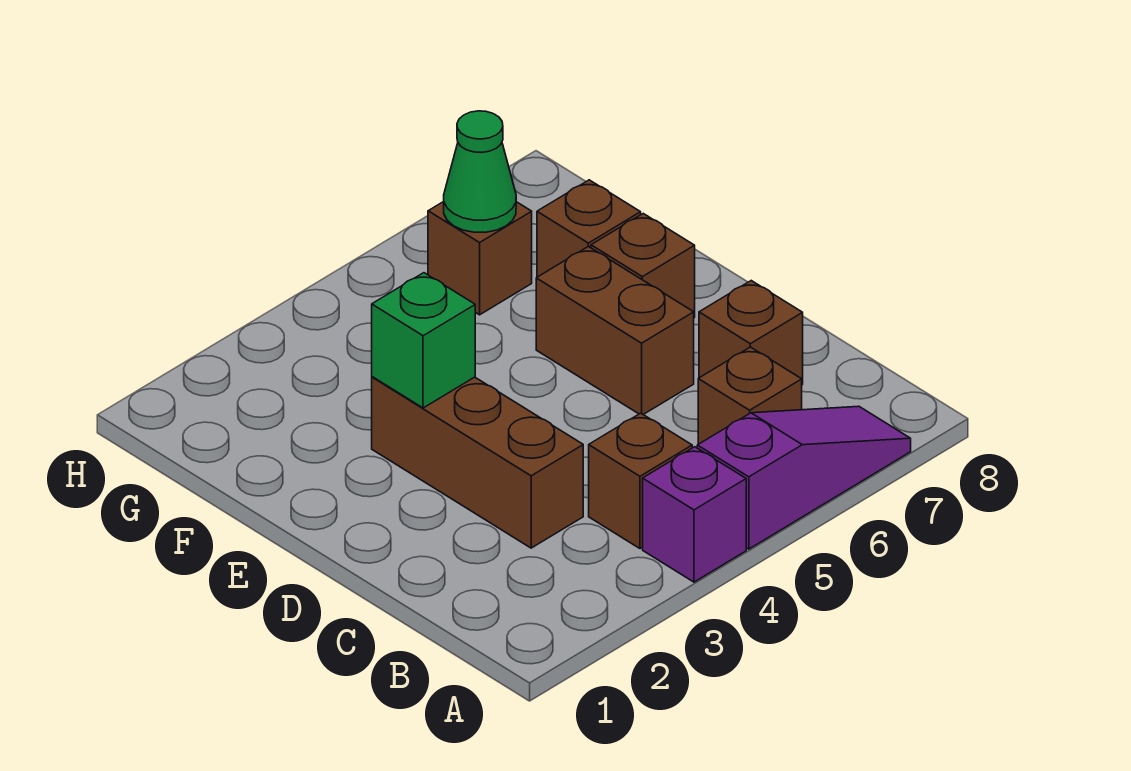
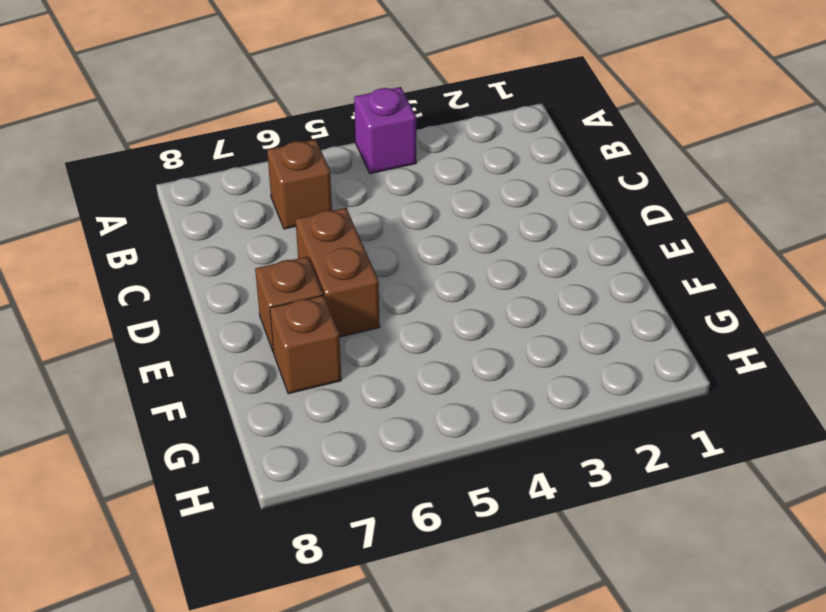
none -> purple 1x3 slope [697,406,911,549]
none -> brown 1x1 brick [589,413,692,549]
none -> brown 1x3 brick [372,377,583,548]

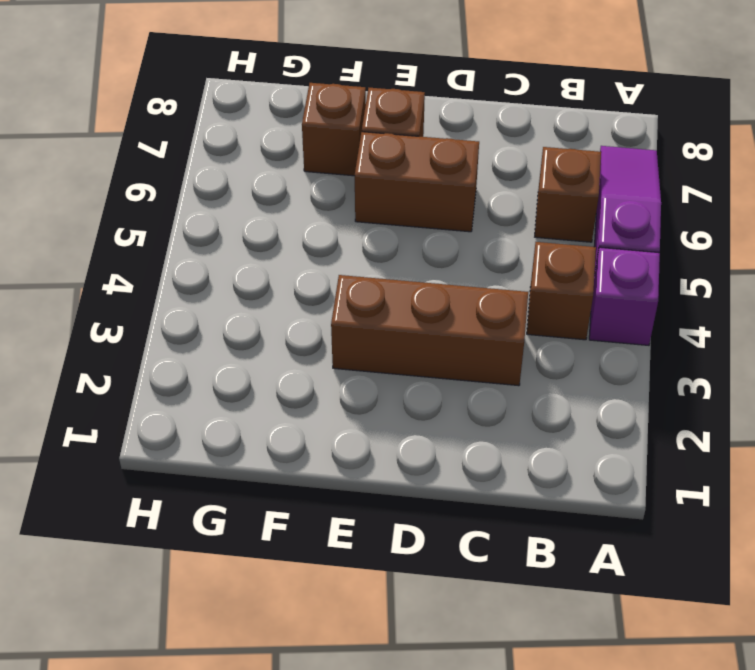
none -> brown 1x1 brick [699,281,803,385]
none -> brown 1x1 brick [428,202,532,315]
none -> green 1x1 brick [372,273,475,408]

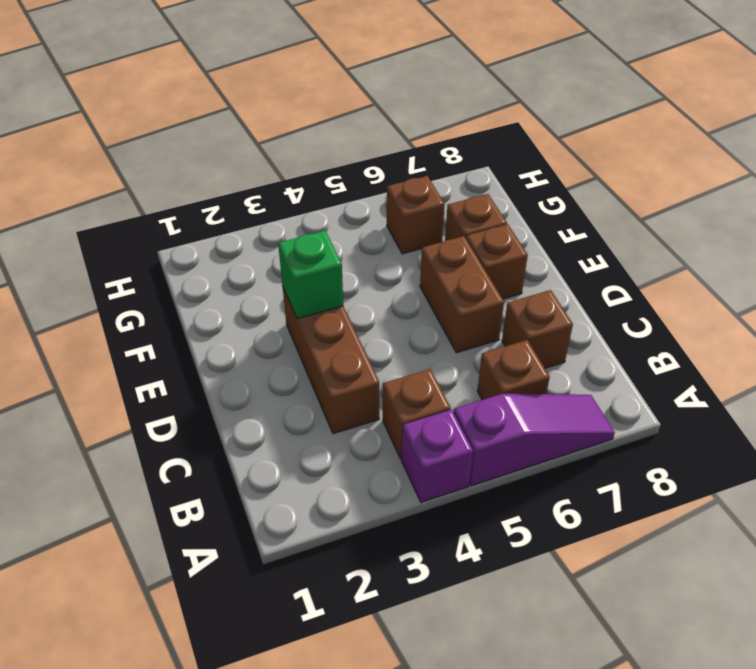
none -> green 1x1 cone [444,111,516,232]

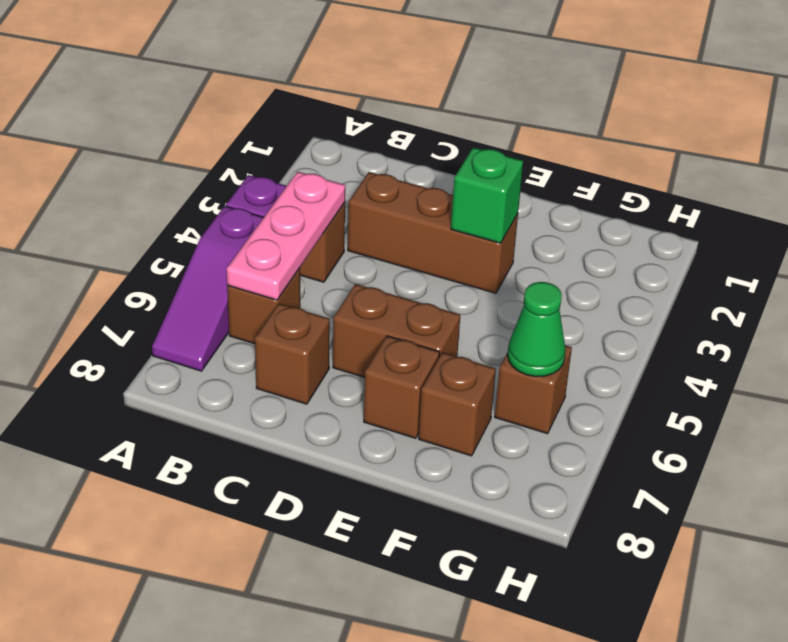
pink 1x3 plate [227,172,345,300] -> none

